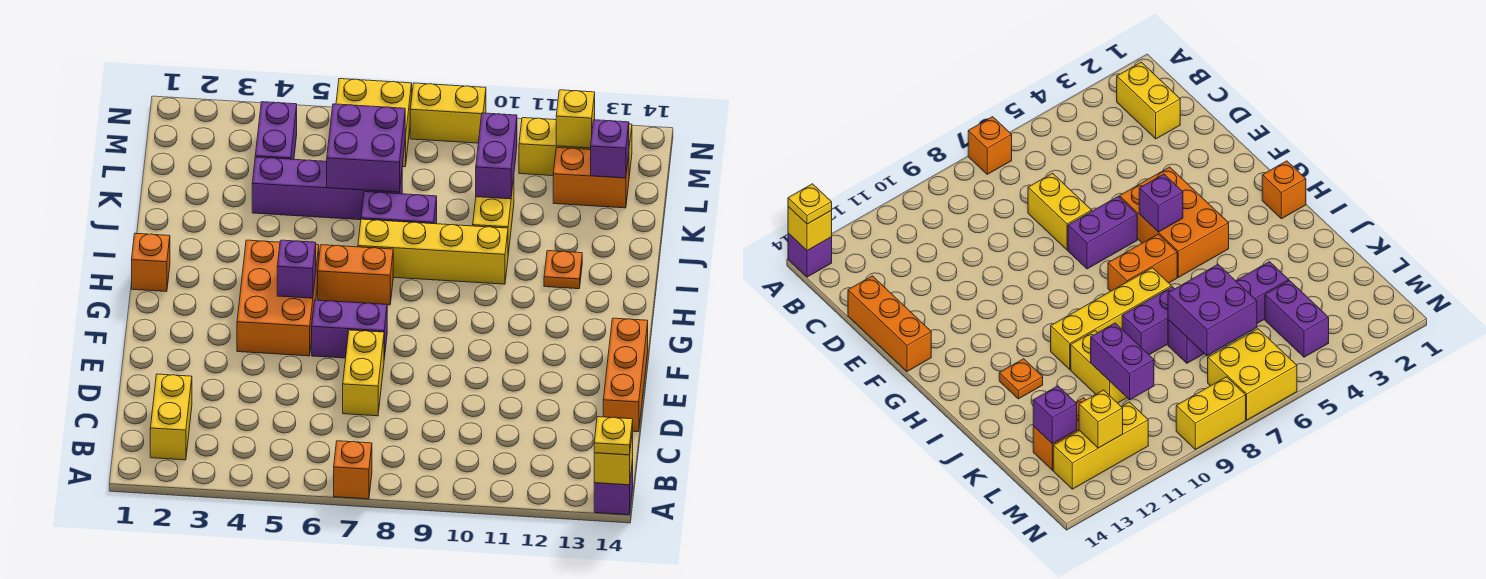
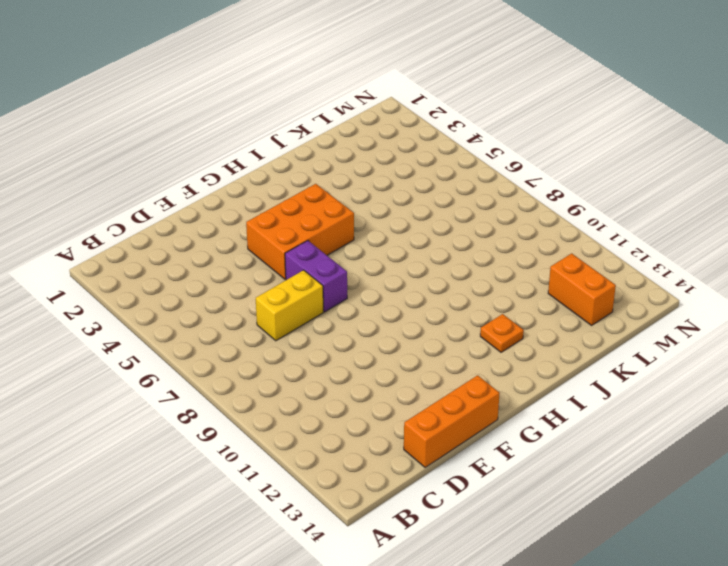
none -> orange 1x1 brick [334,441,372,499]
none -> purple 1x1 brick [594,460,633,515]
none -> yellow 1x2 brick [150,374,192,460]

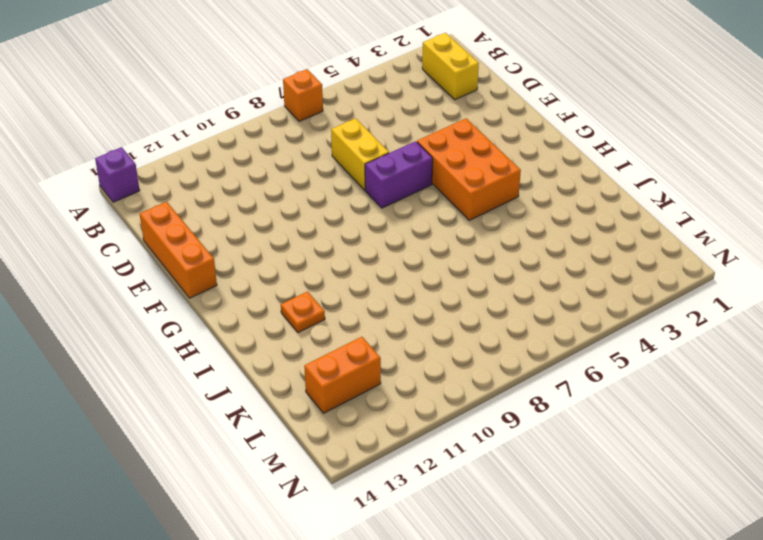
none -> orange 1x1 brick [132,233,170,292]
none -> orange 1x2 brick [318,245,393,305]
none -> yellow 1x4 brick [358,219,508,284]

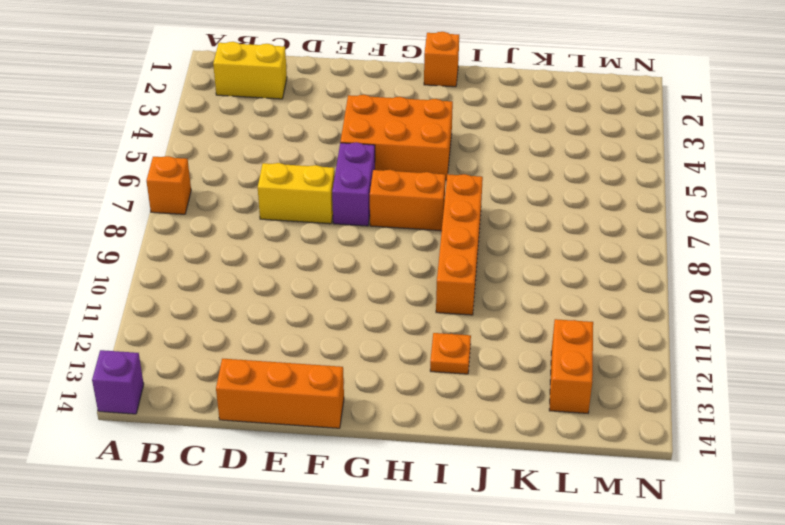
orange 1x2 brick [370,170,445,231] -> orange 1x2 brick turned to [318,245,393,305]
orange 1x4 brick [436,174,483,315] -> yellow 1x4 brick [358,219,508,284]
none -> purple 1x2 brick [361,192,437,224]
none -> yellow 1x2 brick [473,178,514,254]
none -> purple 1x4 brick [252,157,402,220]

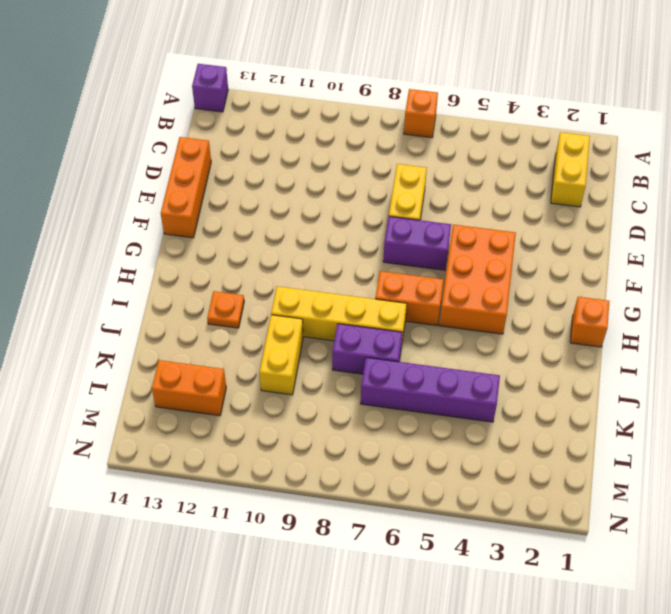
none -> purple 1x2 brick [255,102,297,159]
none -> yellow 2x2 brick [336,79,412,167]
none -> yellow 1x3 brick [519,118,632,176]

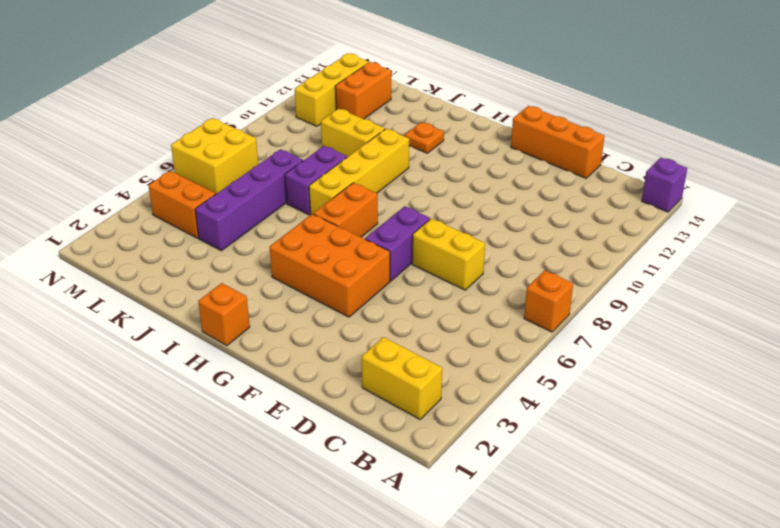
orange 1x2 brick [148,171,216,238] -> purple 1x2 brick [255,102,297,159]
none -> yellow 1x2 brick [410,83,486,143]
none -> yellow 1x1 brick [594,430,633,485]
none -> purple 1x1 brick [277,240,316,298]

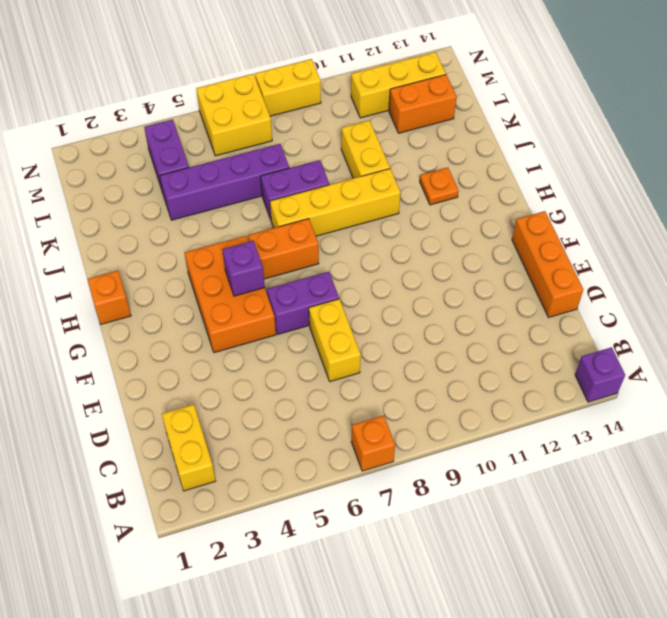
none -> yellow 1x1 brick [594,430,633,485]
none -> purple 2x2 brick [327,104,405,192]
none -> purple 1x2 brick [476,113,517,199]

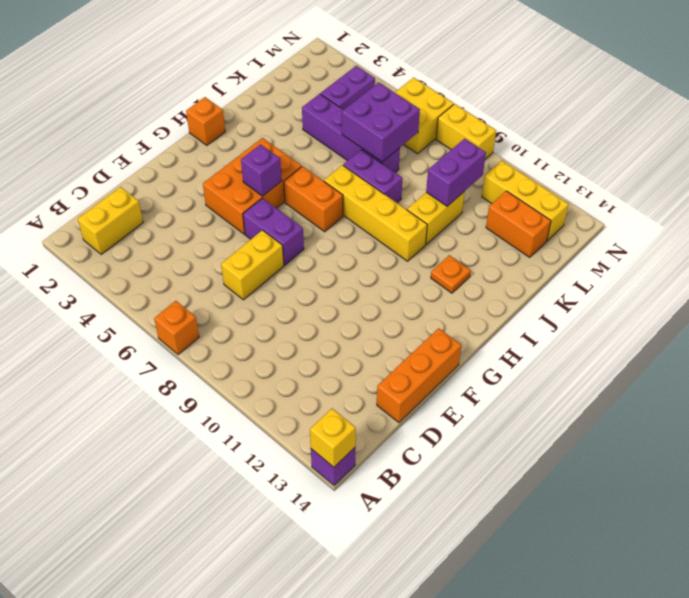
none -> purple 1x1 brick [591,120,629,178]
none -> yellow 1x1 brick [556,90,595,148]
none -> yellow 1x1 plate [594,417,633,455]

